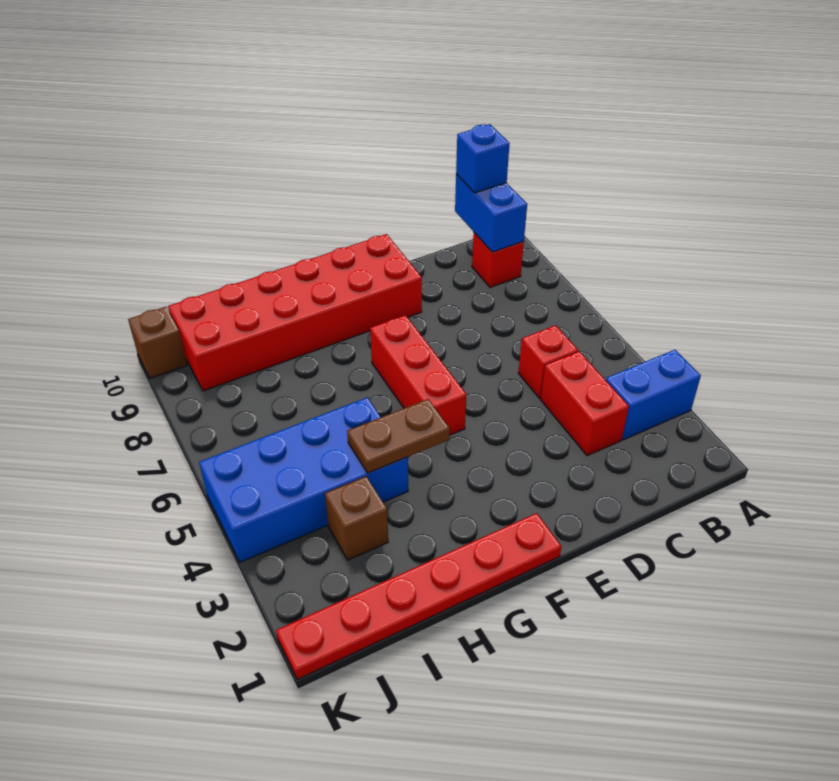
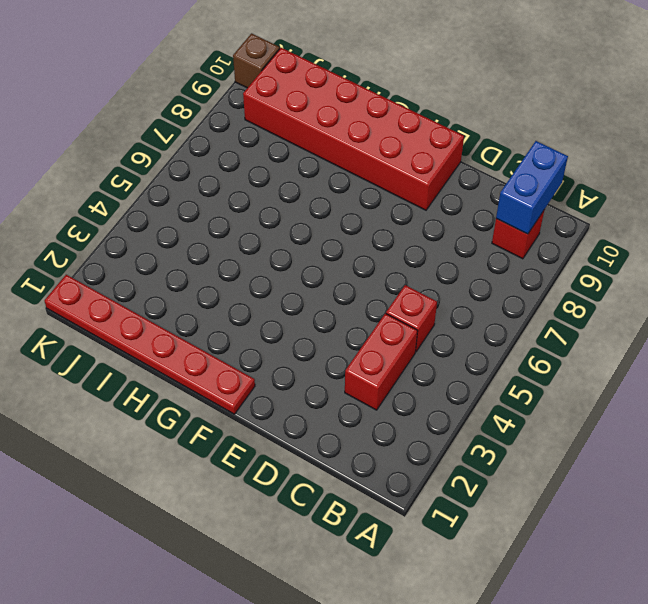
none -> blue 1x2 brick [606,350,701,440]
none -> red 1x3 brick [370,315,466,435]
none -> blue 2x4 brick [199,398,408,562]

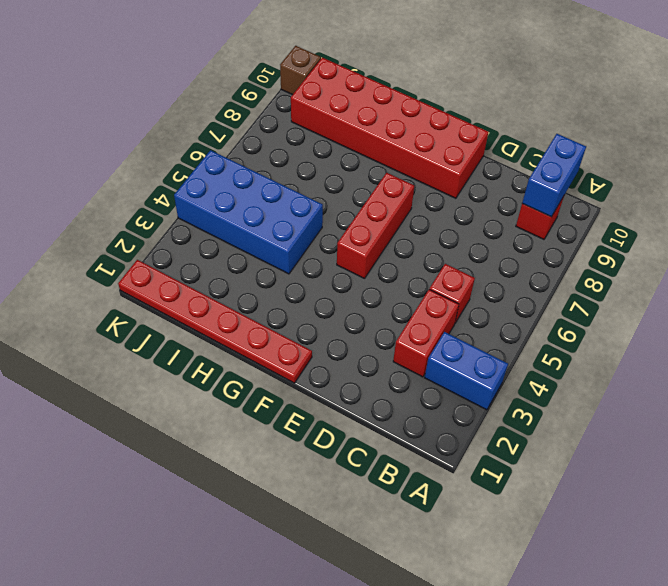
none -> brown 1x1 brick [325,476,388,560]
none -> brown 1x2 plate [347,399,450,473]
none -> blue 1x1 brick [456,124,510,193]

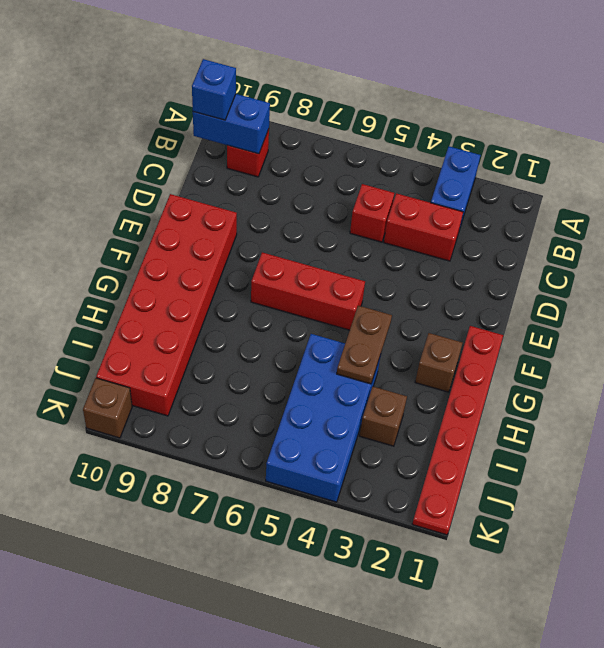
brown 1x1 brick [415,333,462,392] -> none

